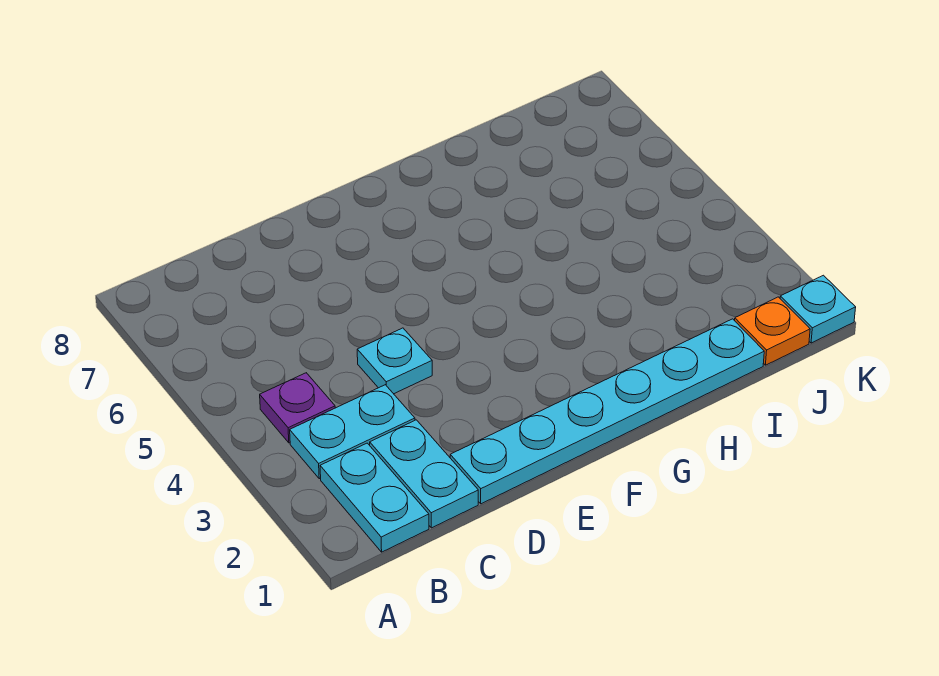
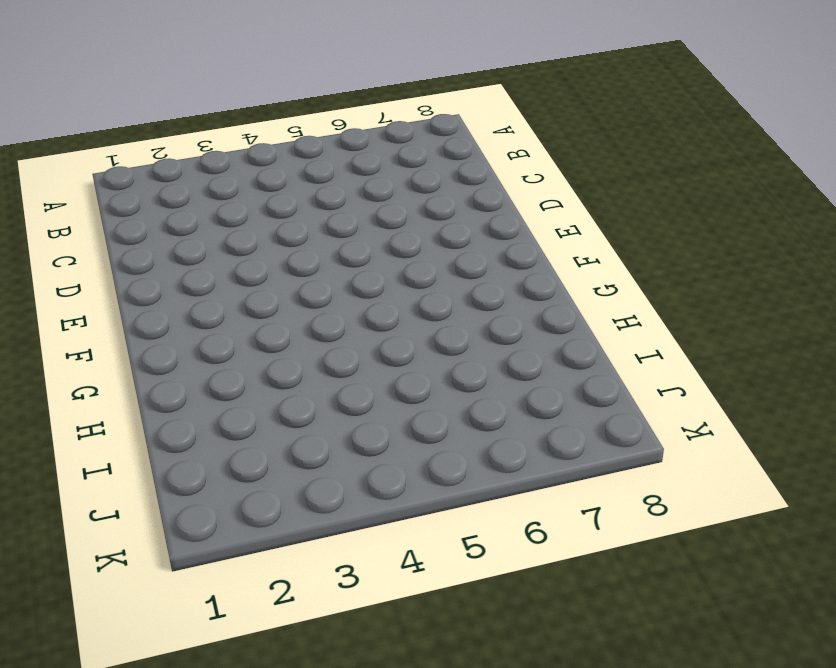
none -> cyan 1x2 plate [320,443,429,552]
none -> cyan 1x2 plate [290,385,415,479]

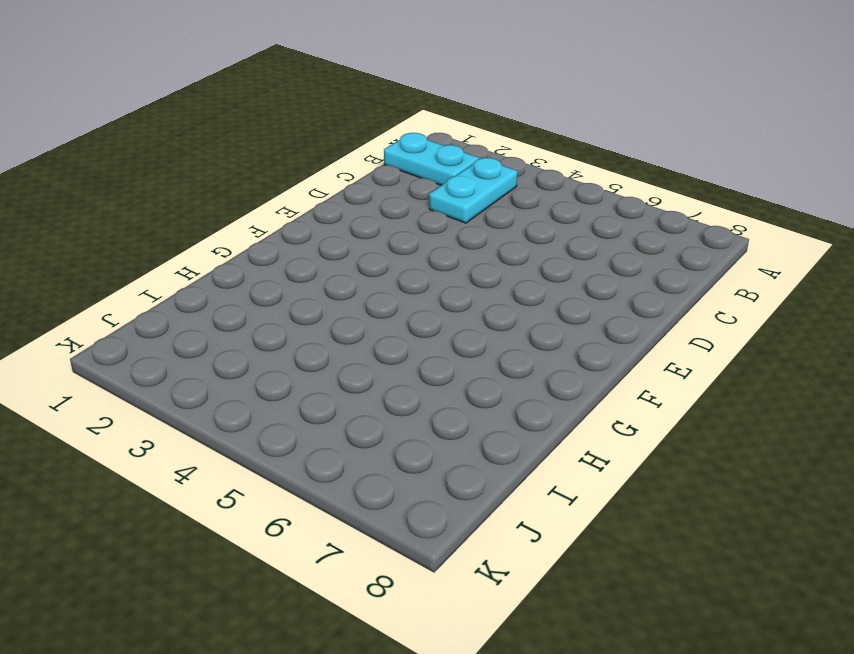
none -> purple 1x1 plate [260,373,335,443]
none -> cyan 1x2 plate [370,420,478,528]

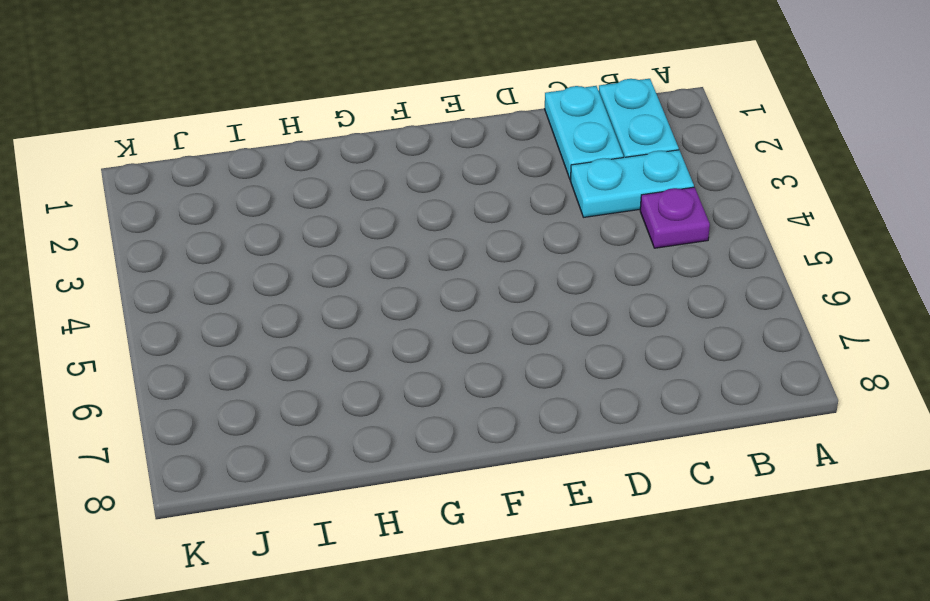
none -> cyan 1x6 plate [450,319,764,504]
none -> cyan 1x1 plate [357,328,432,394]

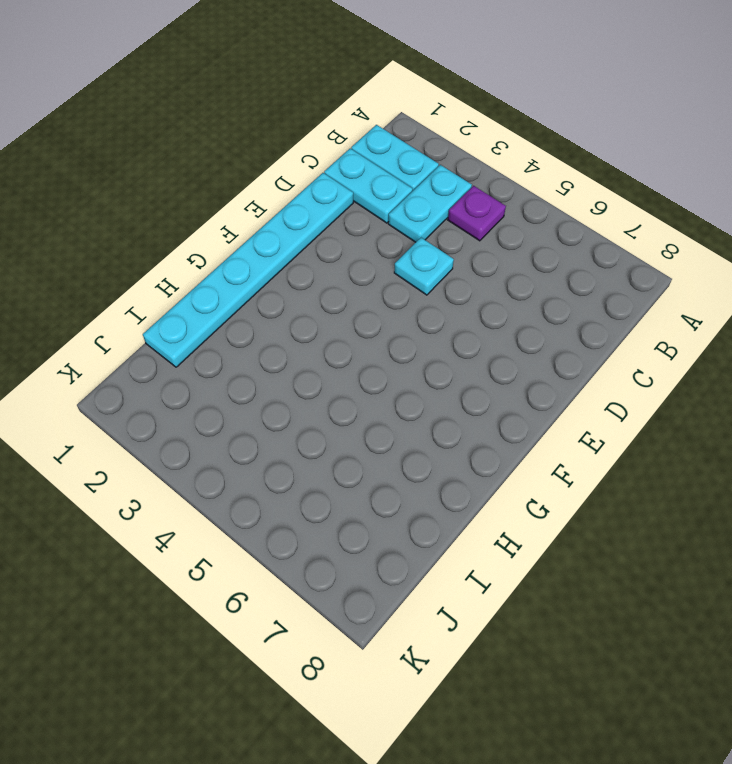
none -> orange 1x1 plate [735,297,810,365]
none -> cyan 1x1 plate [780,275,856,343]

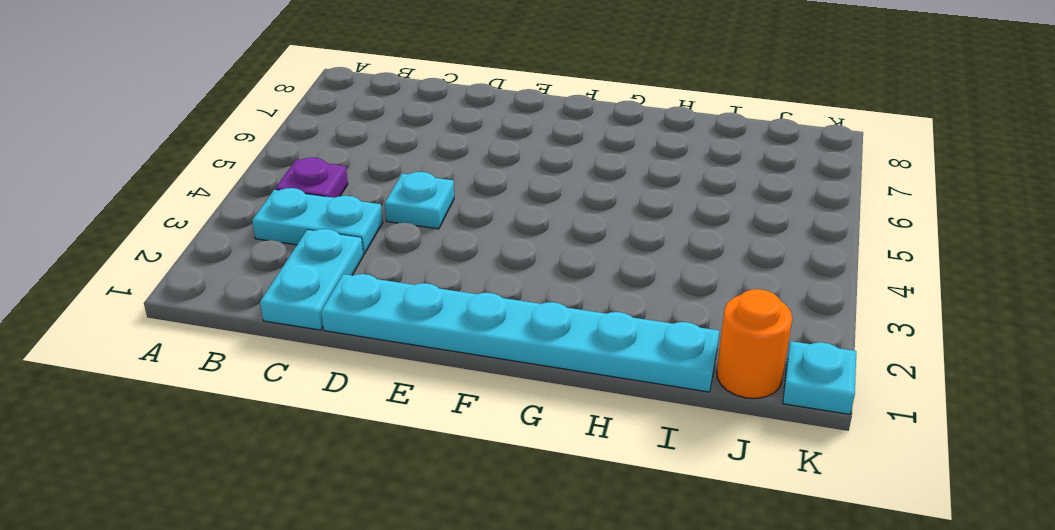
orange 1x1 round brick [717,289,792,398] -> orange 1x1 plate [735,297,810,365]
none -> cyan 1x2 plate [320,443,429,552]

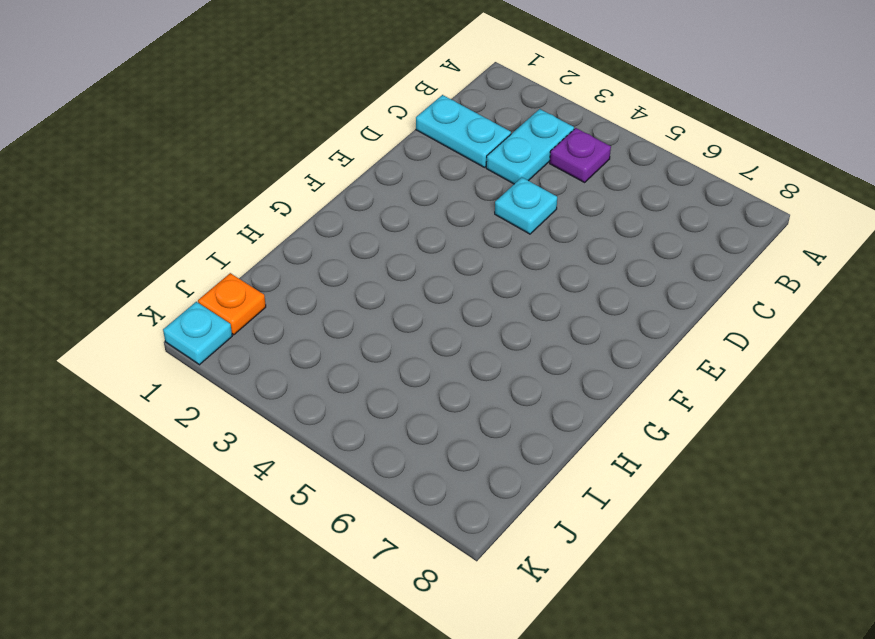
none -> cyan 1x2 plate [320,443,429,552]
none -> cyan 1x6 plate [450,319,764,504]

